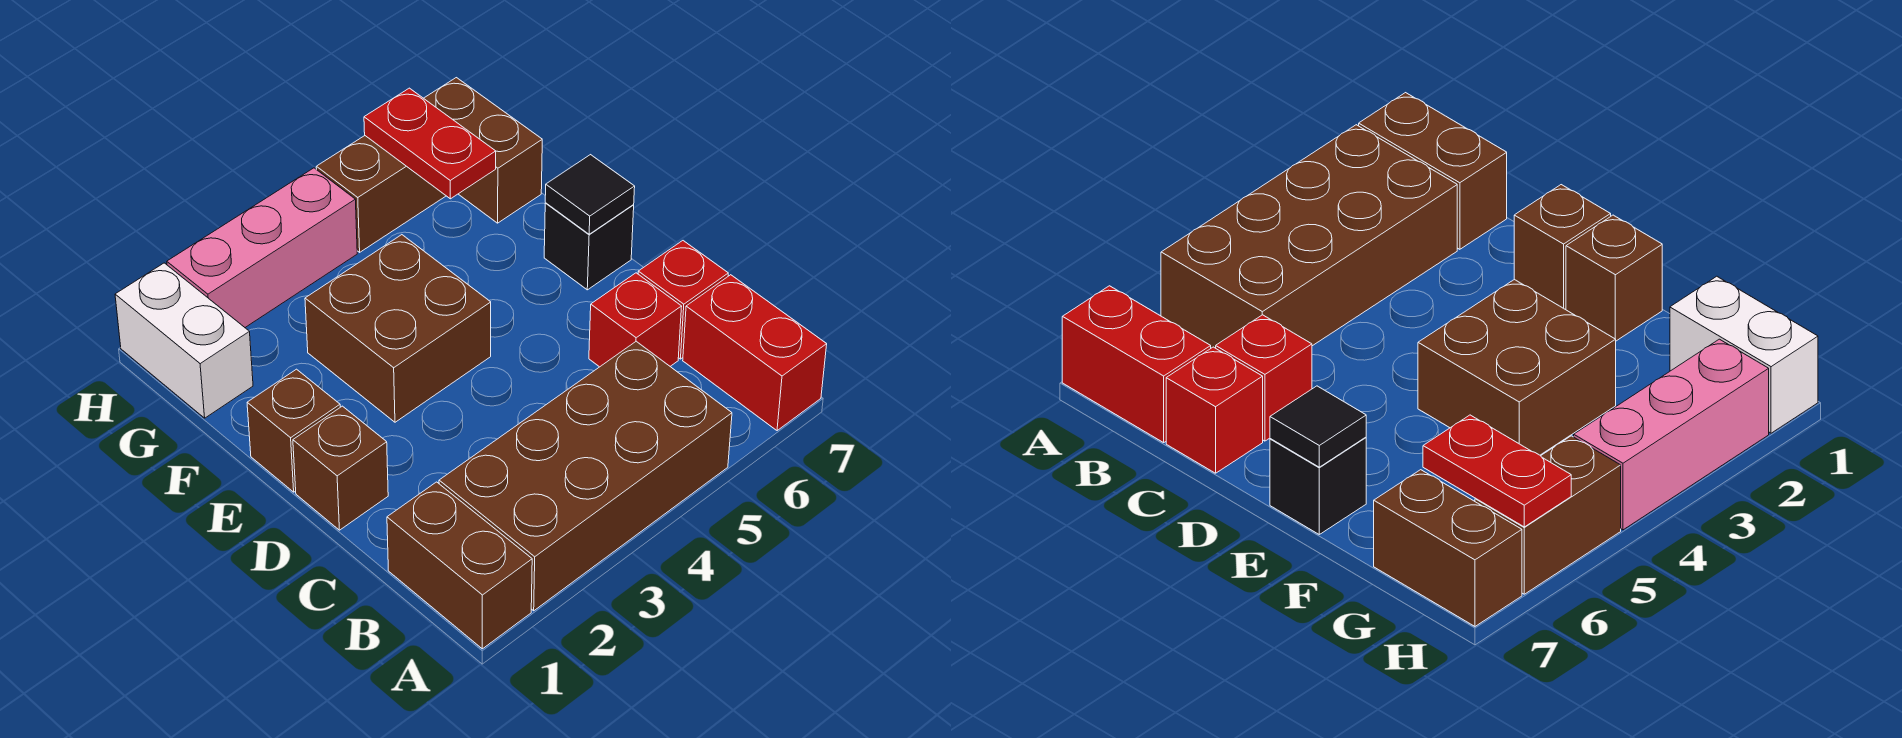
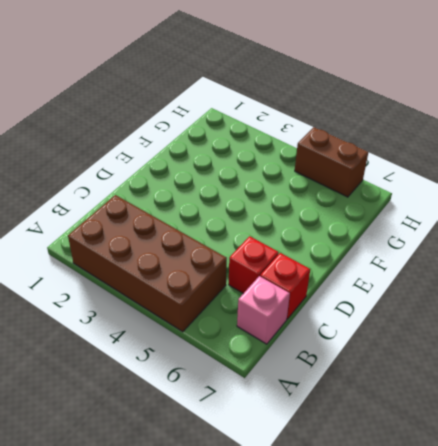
pink 1x1 brick [237,276,290,344] -> red 1x2 brick [683,275,827,431]
none -> brown 1x2 brick [387,482,532,649]
none -> brown 1x1 brick [293,406,388,530]
none -> brown 1x1 brick [247,369,340,492]

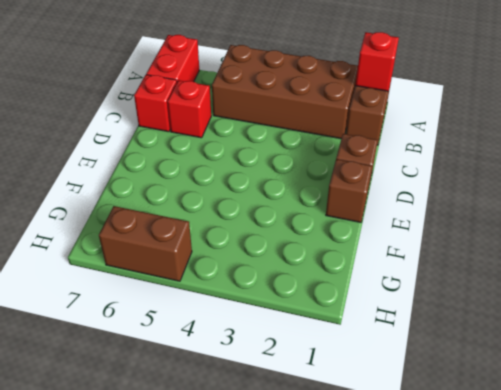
red 1x1 brick [355,32,399,91] -> none
none -> brown 2x2 brick [305,235,491,422]
none -> black 1x1 brick [544,203,634,290]
none -> white 1x2 brick [115,263,253,418]

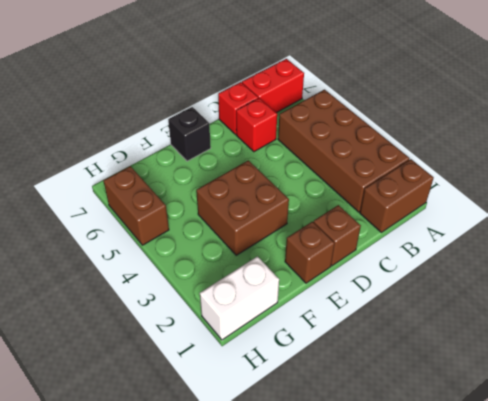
none -> brown 1x2 brick [424,78,542,223]
none -> pink 1x3 brick [167,168,357,327]
none -> black 1x1 tile [545,155,635,234]

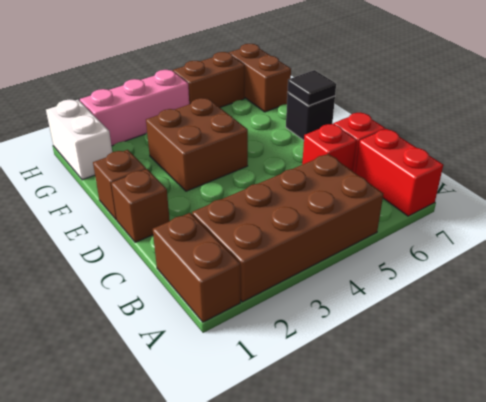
none -> red 1x2 plate [364,88,496,199]

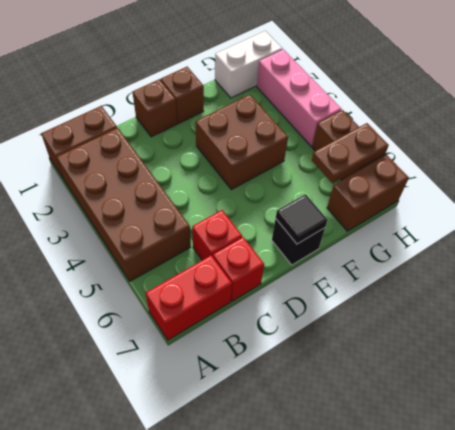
brown 1x2 plate [312,123,389,183] -> red 1x2 plate [364,88,496,199]

